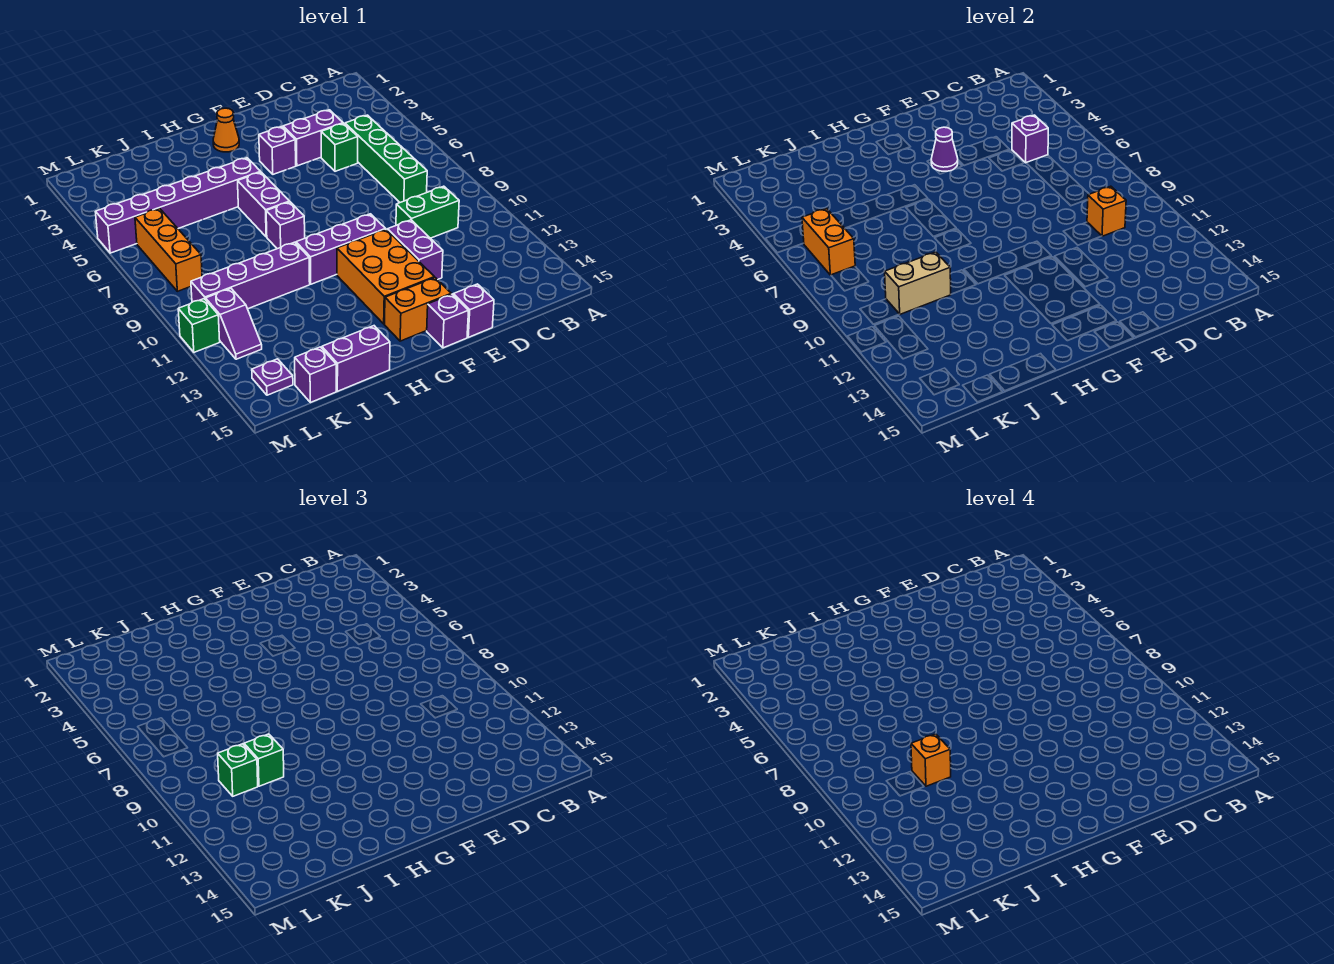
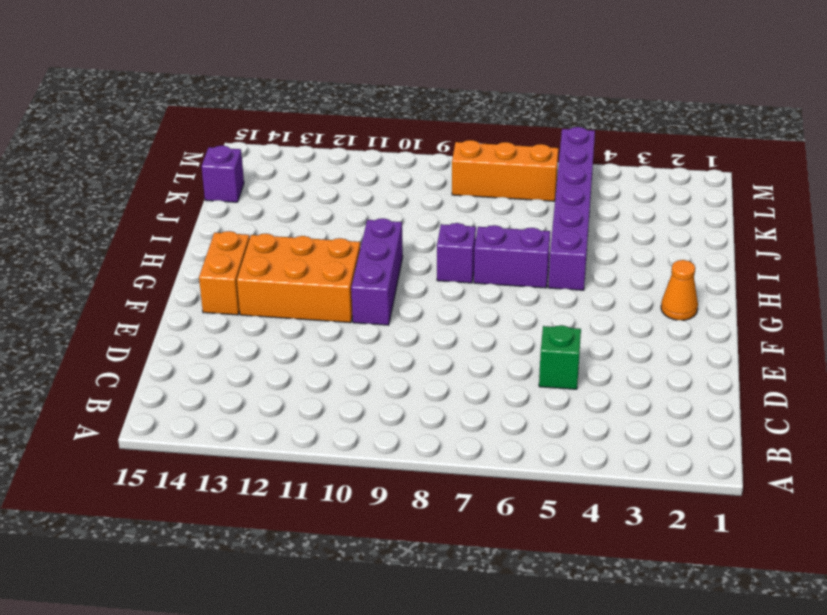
none -> green 1x4 brick [345,115,427,202]
none -> green 1x2 brick [396,186,459,238]
none -> purple 1x2 brick [283,110,343,166]
none -> purple 1x2 brick [387,220,443,280]

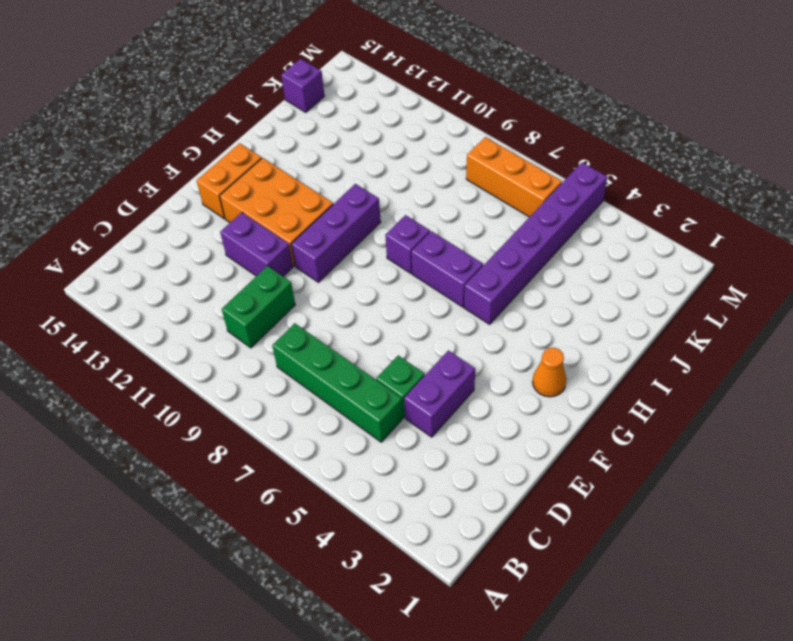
none -> purple 1x1 brick [453,284,494,337]
none -> purple 1x1 brick [259,127,296,174]
none -> purple 1x1 brick [427,294,469,348]
none -> purple 1x4 brick [191,242,310,309]

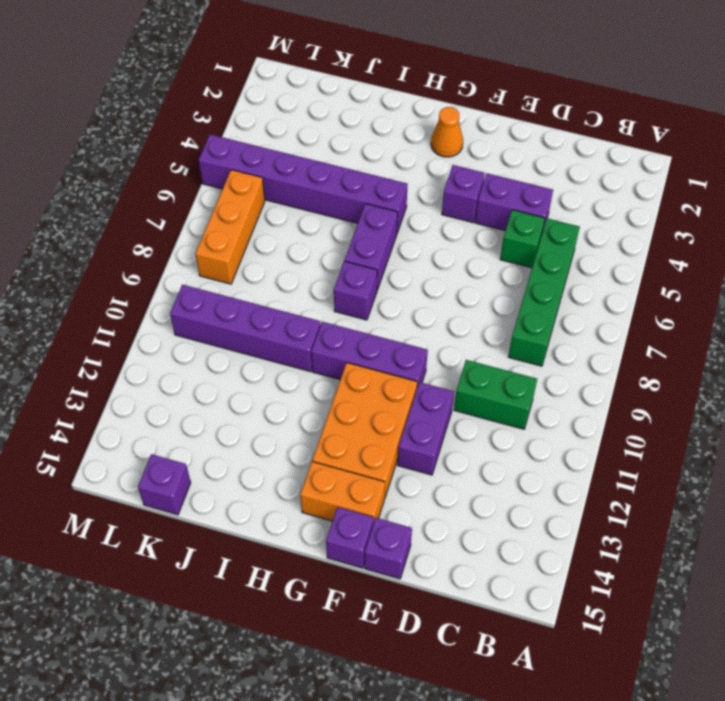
none -> purple 1x2 brick [322,326,390,391]
none -> purple 1x2 slope [206,288,262,359]
none -> purple 1x1 plate [252,359,293,395]
none -> green 1x1 brick [178,299,220,352]

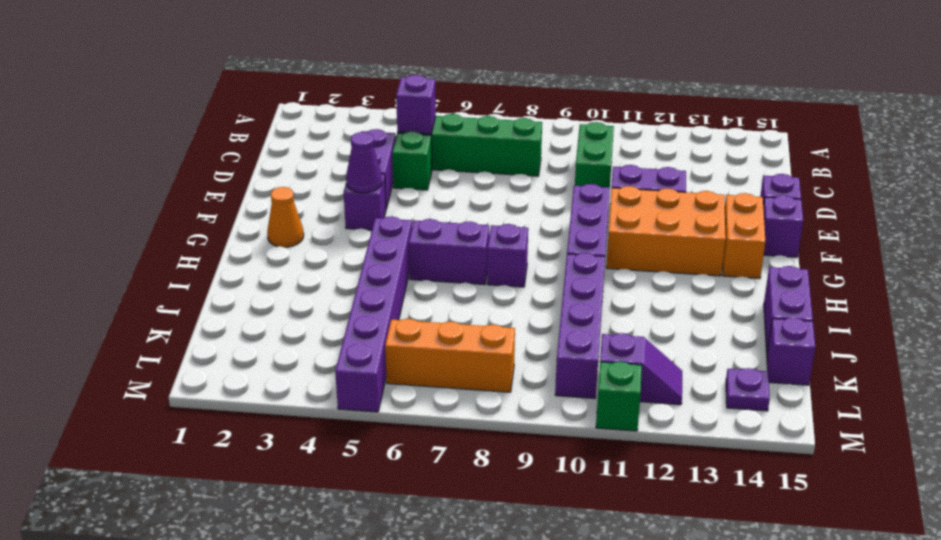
none -> orange 1x1 brick [1087,186,1126,236]
none -> tan 1x2 brick [885,252,951,314]
none -> orange 1x2 brick [802,208,855,275]
none -> green 1x1 brick [244,734,284,786]

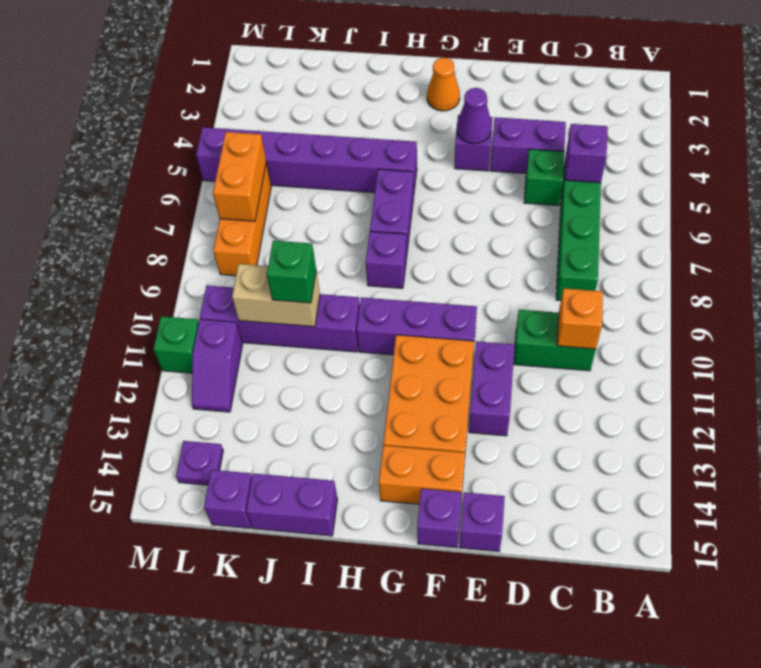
none -> green 1x1 brick [218,744,258,796]
none -> orange 1x1 brick [911,734,951,786]

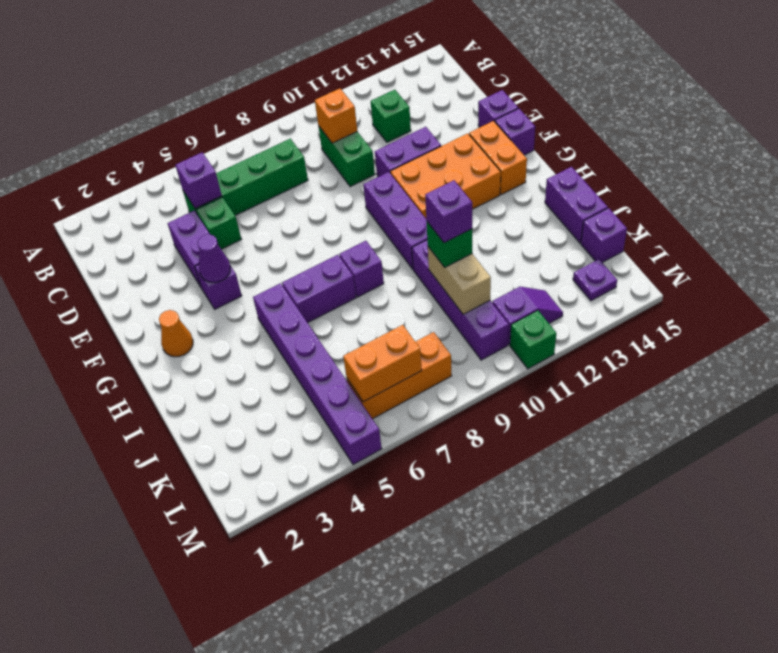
green 1x1 brick [371,90,411,142] -> green 1x1 brick moved to [218,744,258,796]
purple 1x1 brick [425,180,472,243] -> orange 1x1 brick [911,734,951,786]

